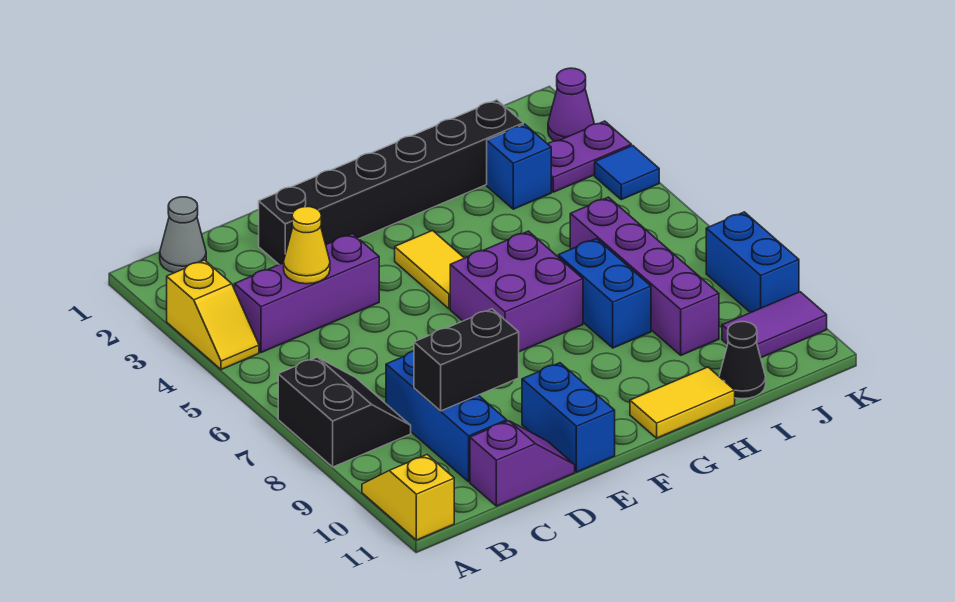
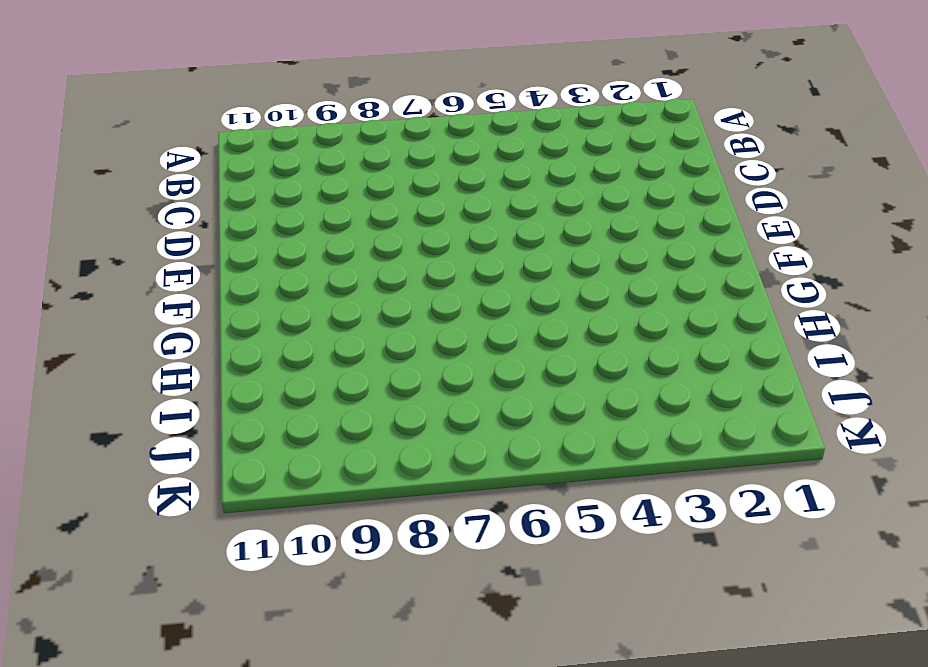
none -> yellow 1x2 slope [167,260,259,370]
none -> black 2x2 slope [278,357,411,467]
none -> yellow 1x2 slope [362,455,454,540]

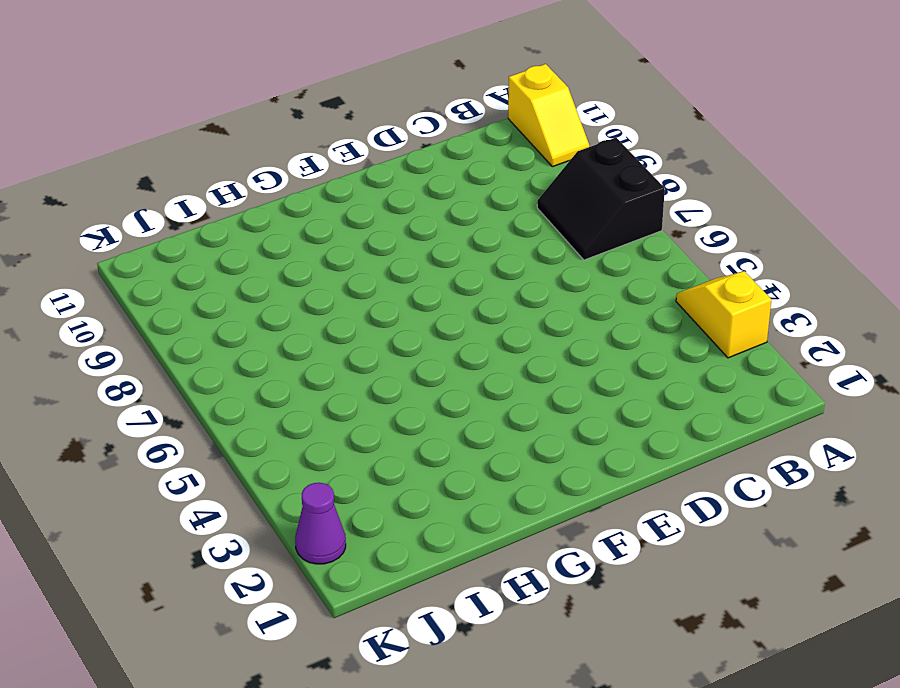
none -> grey 1x1 cone [160,197,206,273]
none -> purple 1x3 brick [234,234,379,353]
none -> blue 1x3 brick [386,351,507,482]

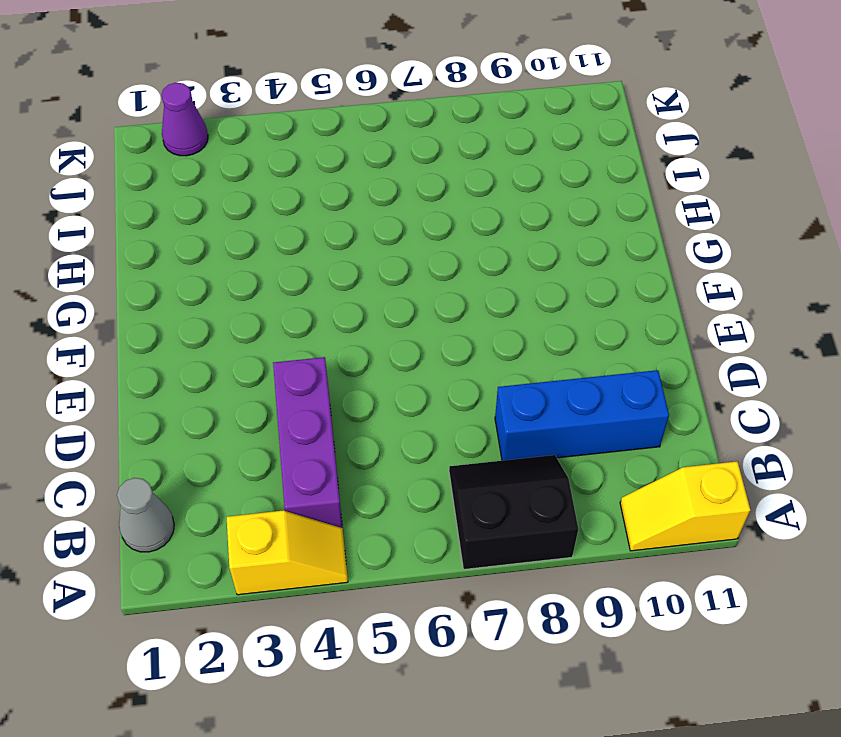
none -> purple 1x2 slope [470,421,575,506]
none -> black 1x6 brick [259,100,523,264]
none -> blue 1x2 brick [522,363,615,472]

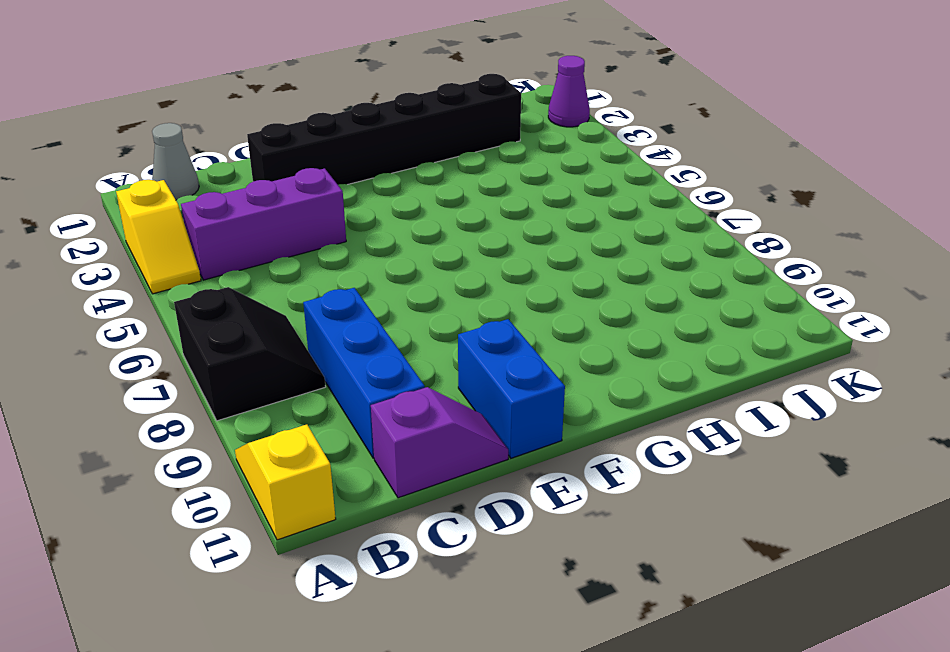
none -> yellow 1x2 tile [395,231,464,309]
none -> purple 2x2 brick [450,231,583,352]
none -> yellow 1x2 tile [630,367,735,438]

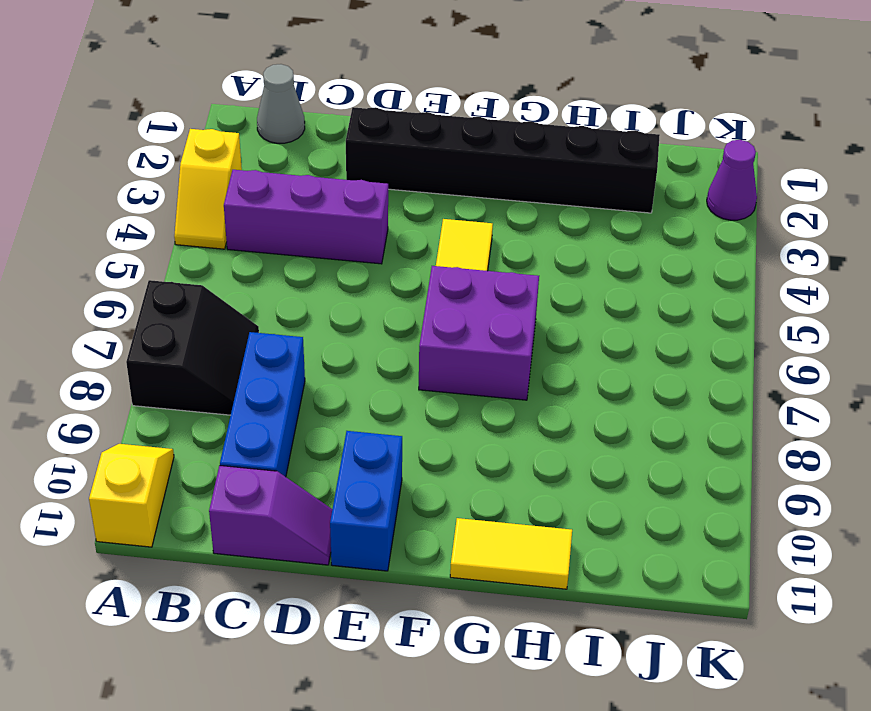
none -> blue 1x2 brick [558,239,651,348]
none -> blue 1x1 brick [487,124,551,209]
none -> purple 1x4 brick [570,197,719,355]

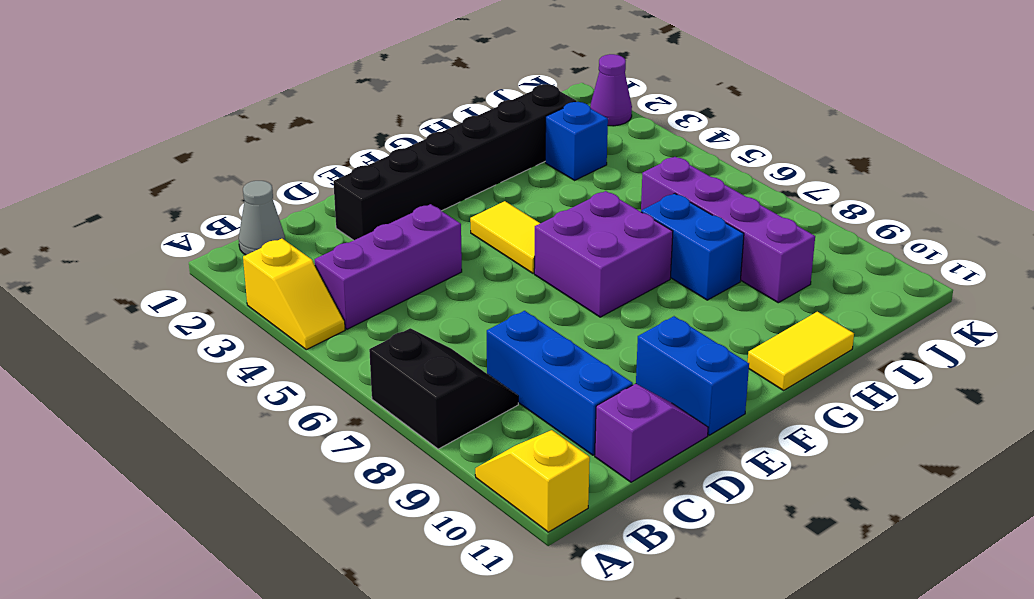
none -> black 1x1 cone [719,322,766,399]
none -> purple 1x2 plate [548,121,631,192]
none -> purple 1x2 tile [722,292,827,358]

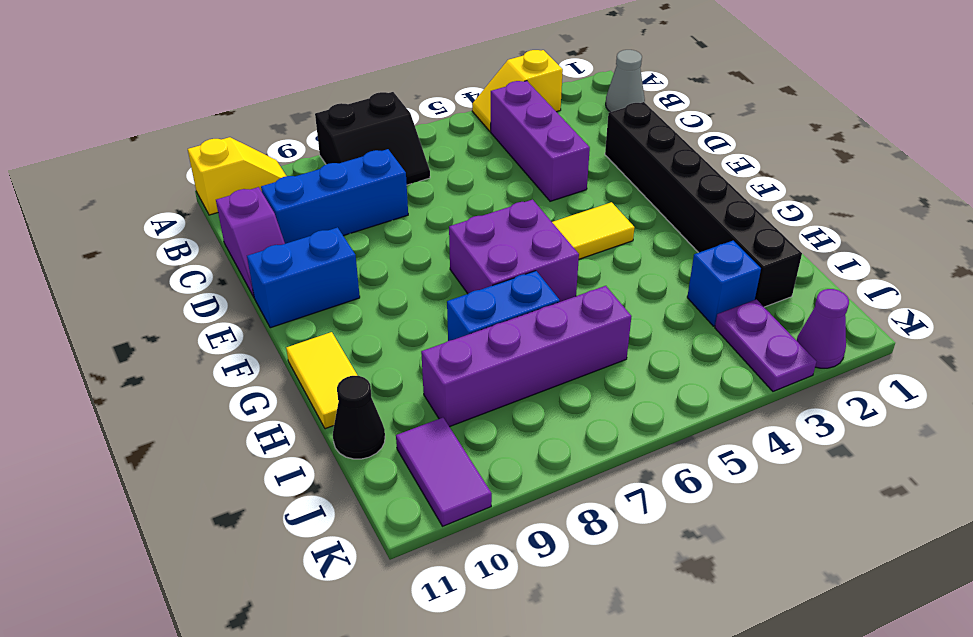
none -> blue 1x1 tile [595,146,659,200]
none -> blue 1x2 brick [706,212,799,313]
none -> yellow 1x1 cone [284,207,330,284]

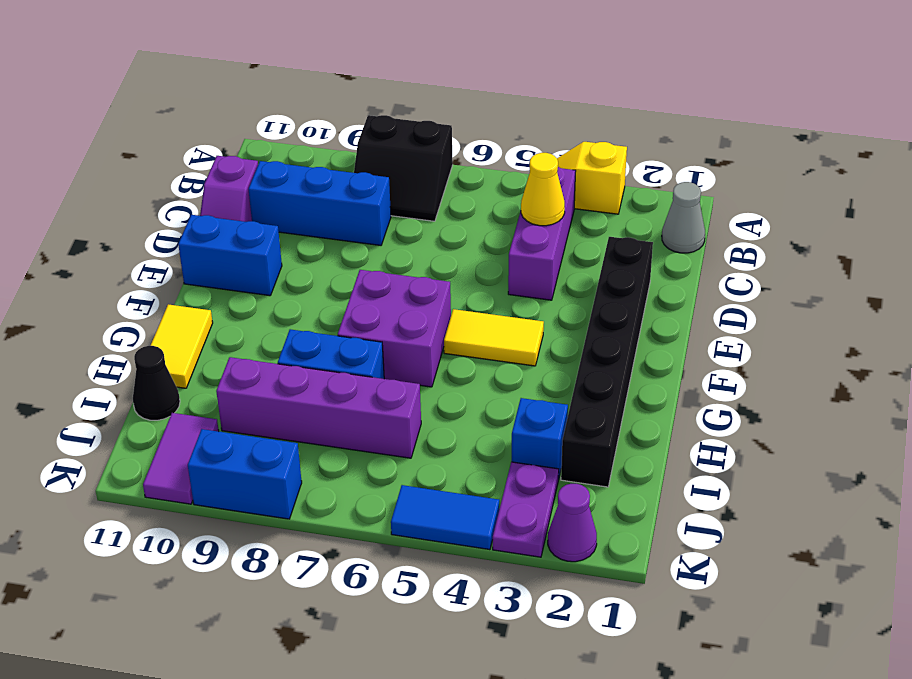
blue 1x2 tile [391,485,499,550] -> blue 1x1 tile [595,146,659,200]
none -> yellow 1x2 slope [362,455,454,540]
none -> black 1x2 brick [414,309,519,411]

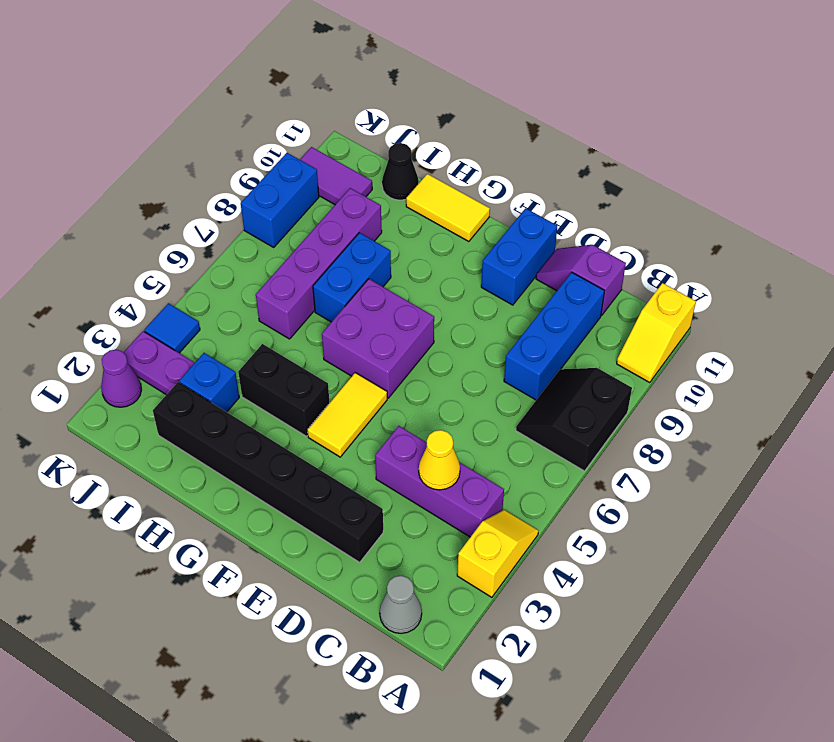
black 1x2 brick [238,344,330,436] -> black 1x2 brick moved to [414,309,519,411]

